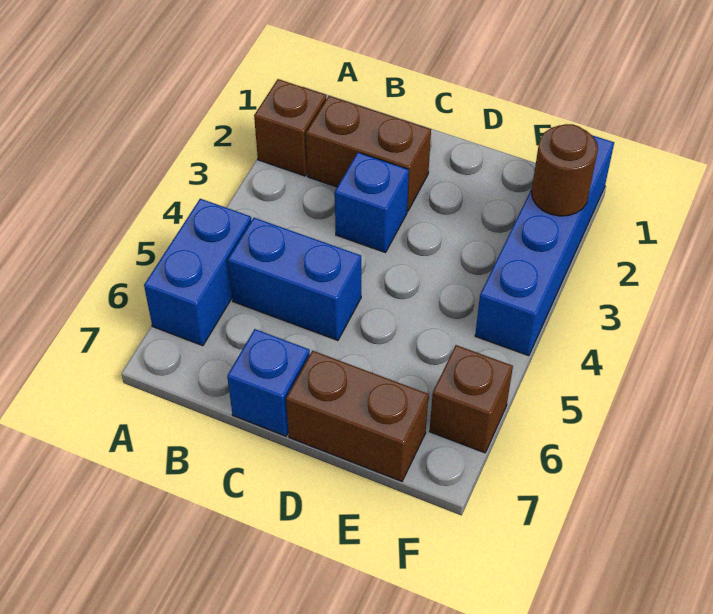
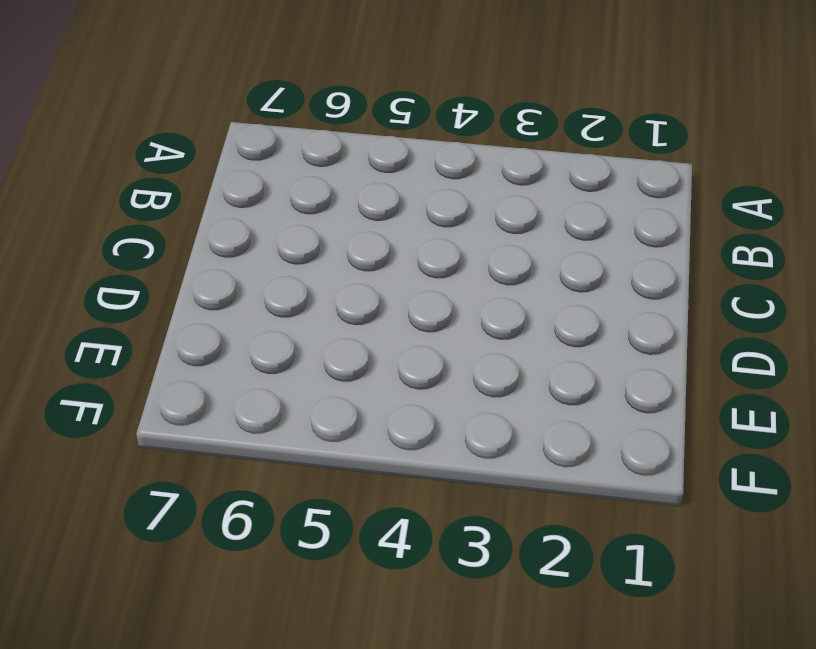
none -> brown 1x1 brick [254,79,326,176]
none -> blue 1x2 brick [144,199,251,346]

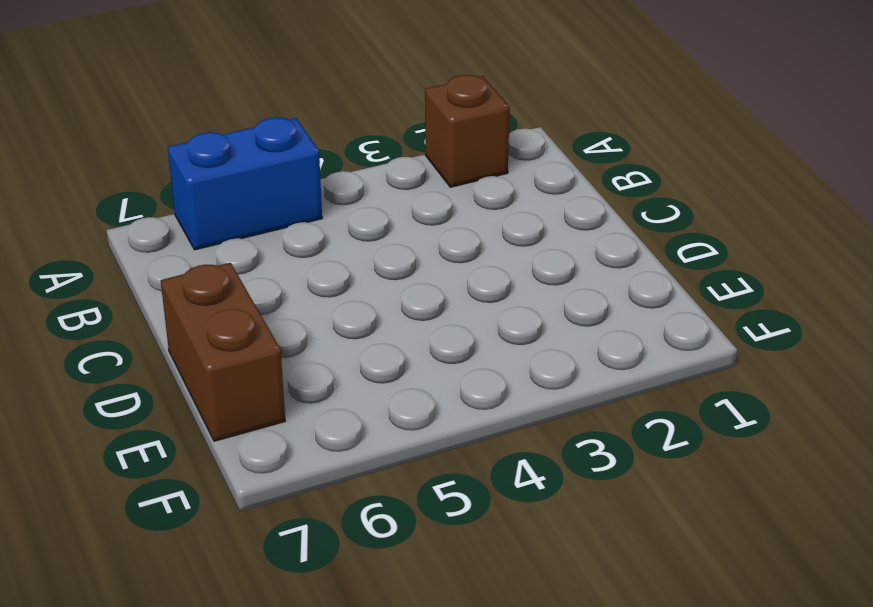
none -> brown 1x2 brick [306,96,431,211]
none -> blue 1x2 brick [228,218,361,340]

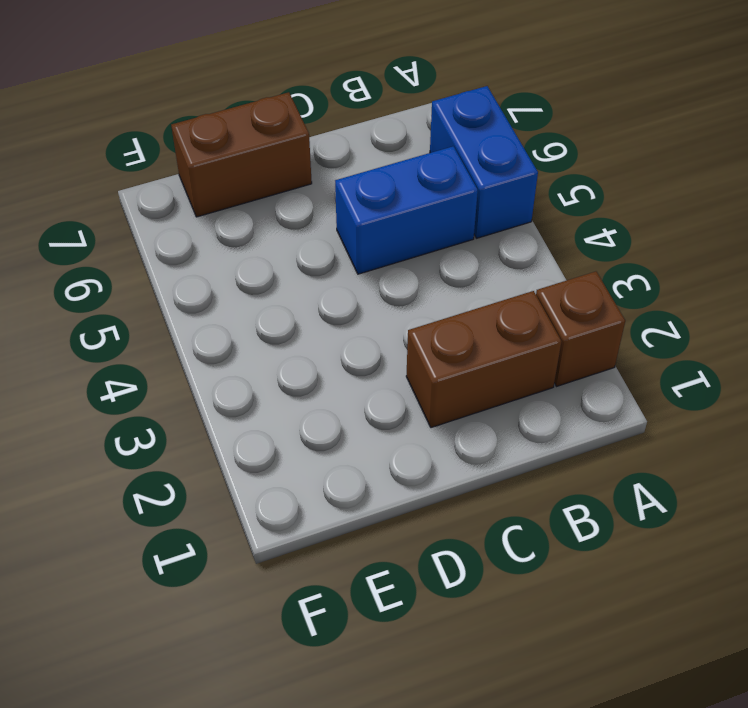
none -> blue 1x1 brick [335,153,409,253]
none -> blue 1x1 brick [227,329,310,436]

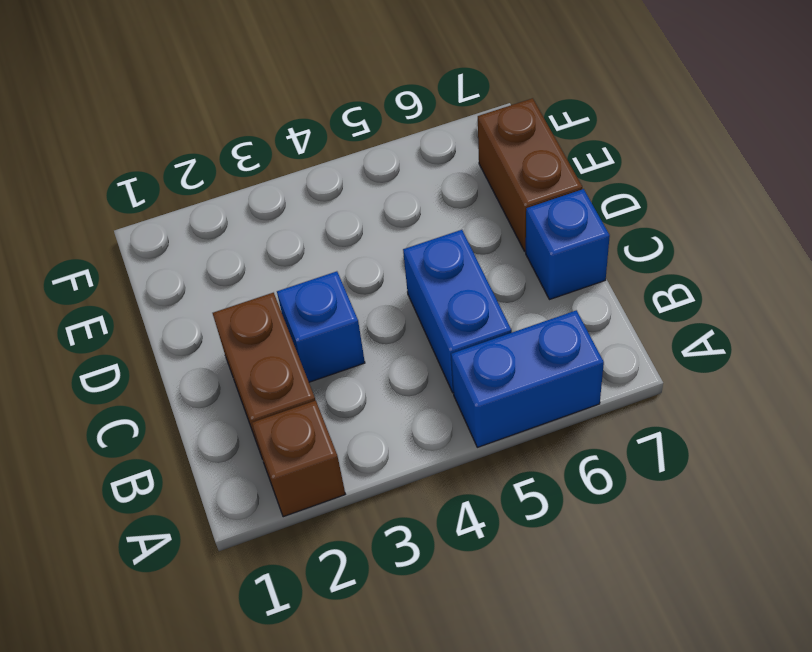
none -> blue 1x4 brick [475,135,614,356]
none -> brown 1x1 brick [430,345,513,453]

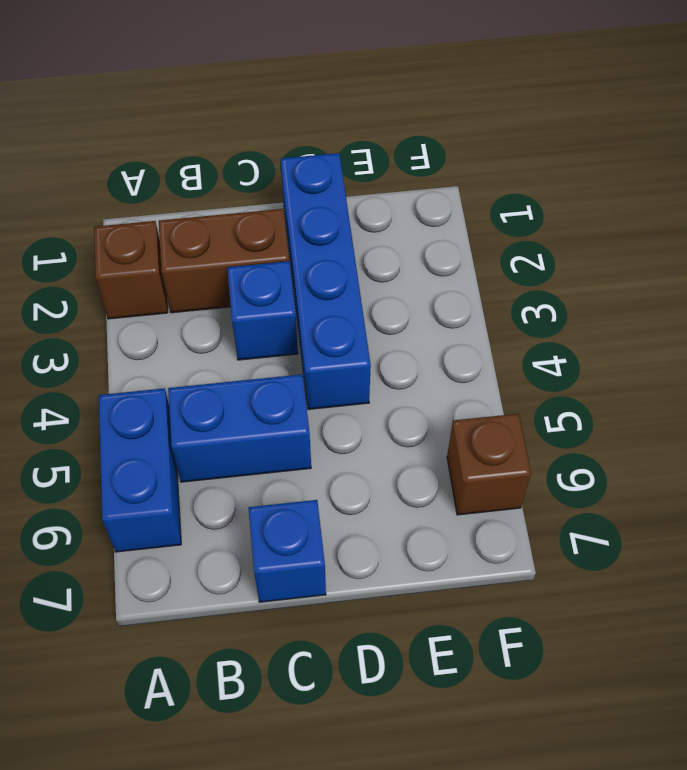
blue 1x4 brick [281,153,371,409] -> blue 1x4 brick moved to [475,135,614,356]
none -> brown 1x2 brick [286,351,428,481]
none -> brown 1x1 round brick [531,124,598,216]

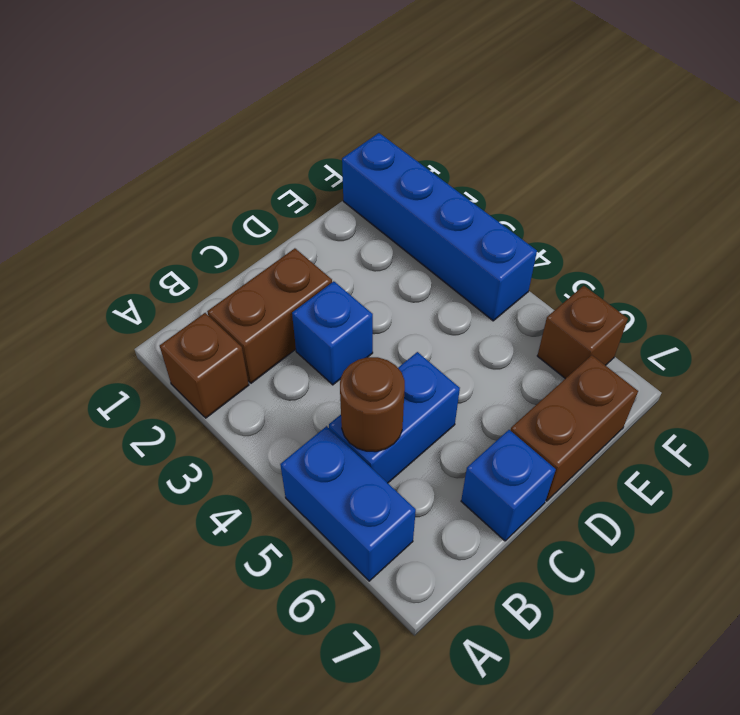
brown 1x1 round brick [340,357,405,452] -> brown 1x1 round brick moved to [531,124,598,216]

